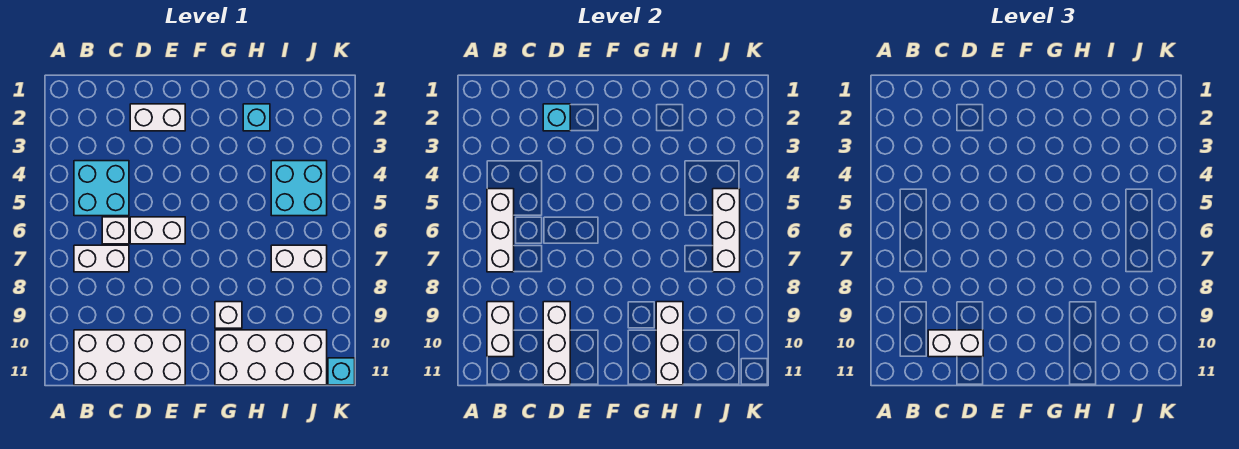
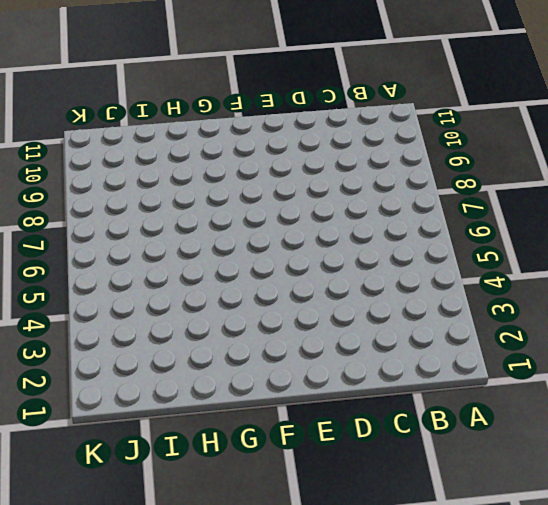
none -> cyan 2x2 brick [74,161,129,216]
none -> white 1x2 brick [74,245,129,272]
none -> white 2x4 brick [74,330,185,385]

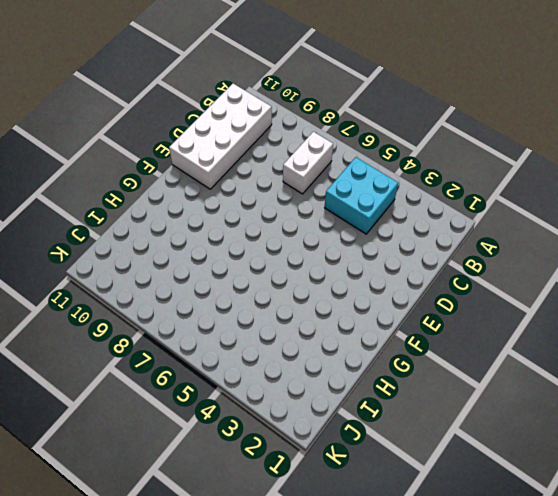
none -> white 1x1 brick [102,217,129,244]
none -> white 1x2 brick [130,104,185,131]
none -> white 1x2 brick [130,217,185,244]

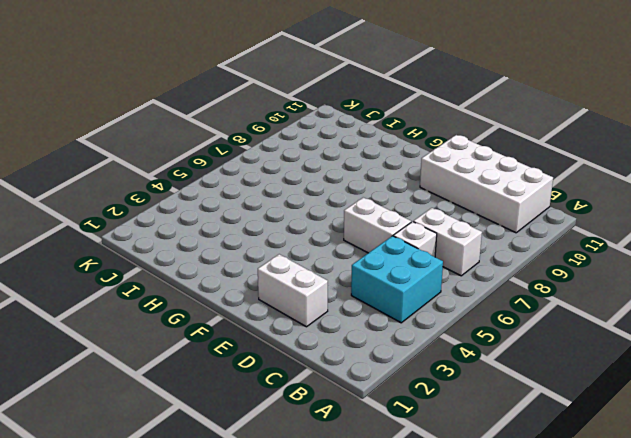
none -> white 1x1 brick [215,302,242,328]
none -> white 2x4 brick [215,330,327,385]
none -> cyan 1x1 brick [243,104,270,131]

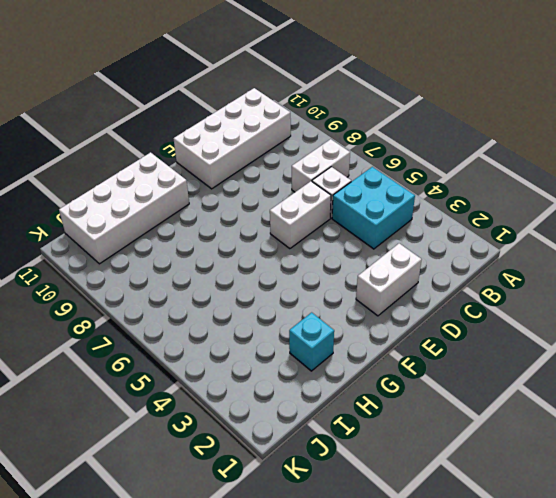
none -> white 1x1 brick [215,302,242,328]
none -> cyan 2x2 brick [271,161,327,216]
none -> white 1x2 brick [271,245,327,272]

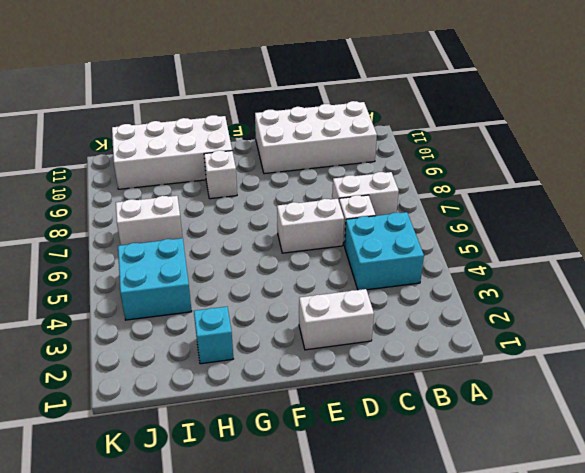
none -> cyan 1x1 brick [328,358,355,385]
none -> white 1x3 brick [487,189,514,272]
none -> white 1x2 brick [487,302,514,357]

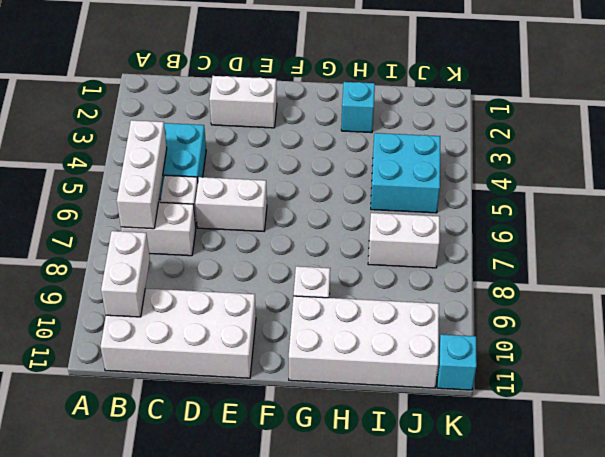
none -> cyan 1x1 brick [543,104,570,131]
none -> white 1x3 brick [543,302,570,385]
none -> white 1x3 brick [656,302,683,385]

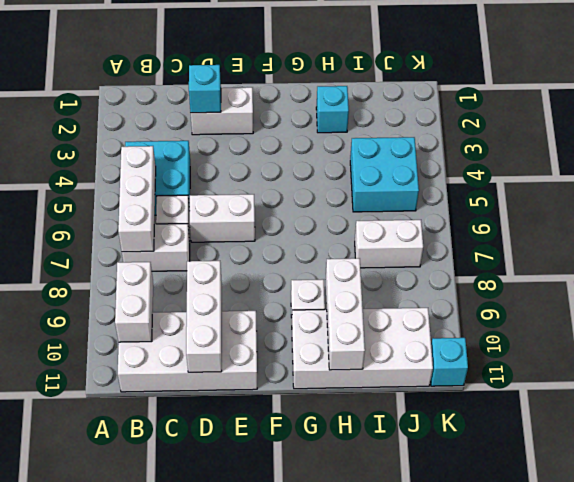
none -> white 1x3 brick [713,189,740,272]
none -> white 1x2 brick [928,330,983,357]

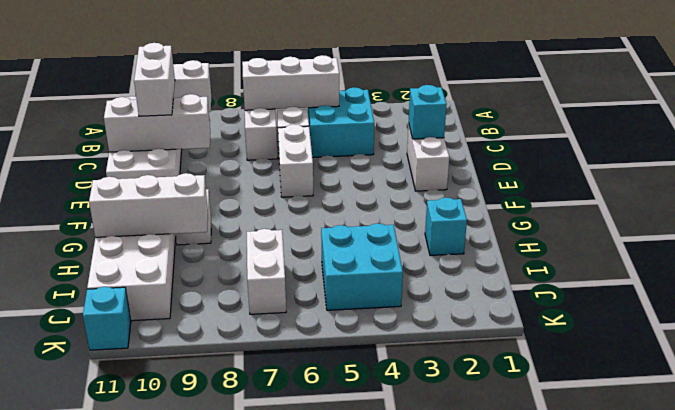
none -> white 1x3 brick [713,189,740,272]

